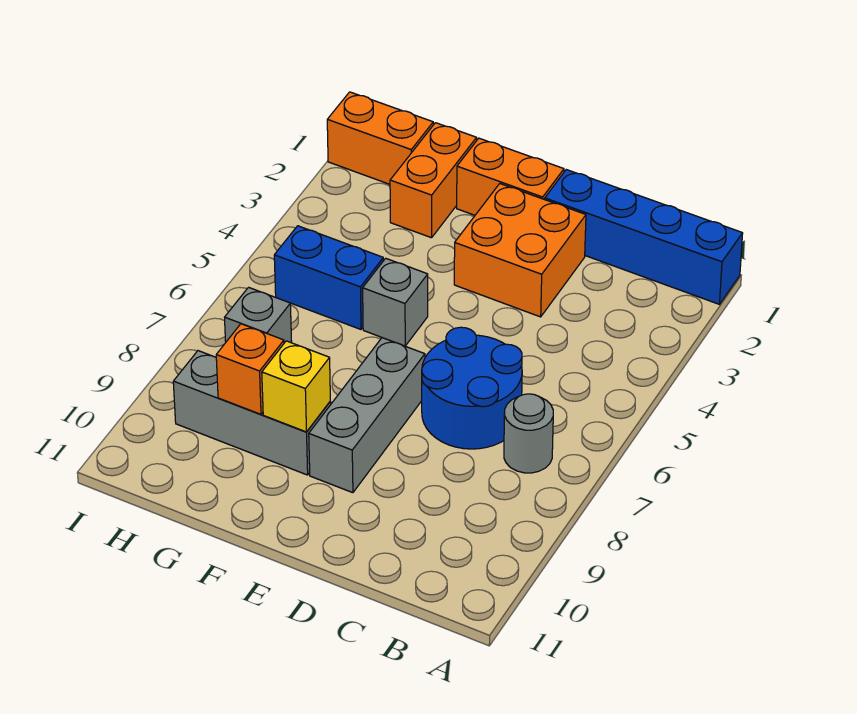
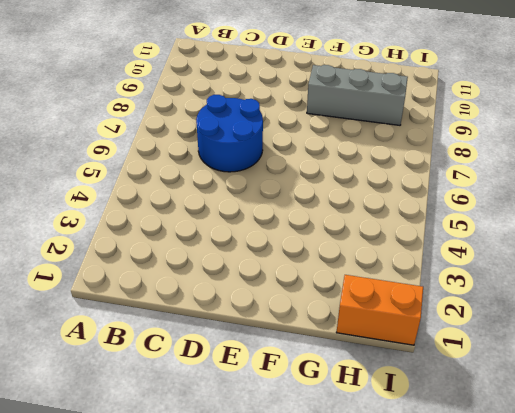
none -> blue 1x4 brick [545,170,743,304]
none -> grey 1x1 round brick [504,394,553,473]
none -> orange 2x2 brick [454,184,586,317]

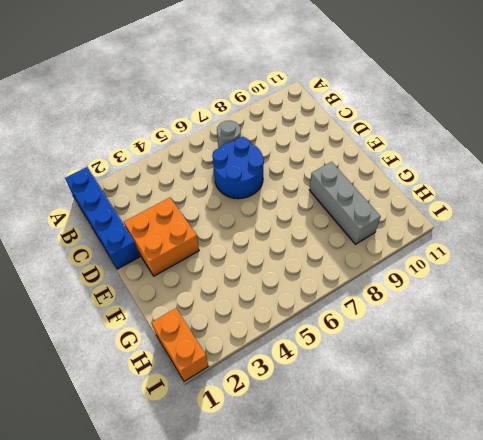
none -> orange 1x2 brick [457,138,564,215]
none -> grey 1x3 brick [309,338,425,493]
none -> grey 1x1 brick [363,258,428,346]

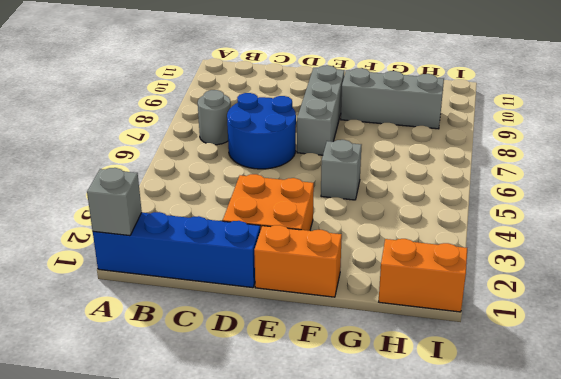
grey 1x1 brick [87,168,142,236] -> grey 1x1 brick moved to [225,287,292,343]
none -> orange 1x2 brick [390,123,477,238]
none -> blue 1x2 brick [274,226,383,329]
none -> yellow 1x1 brick [262,341,330,432]

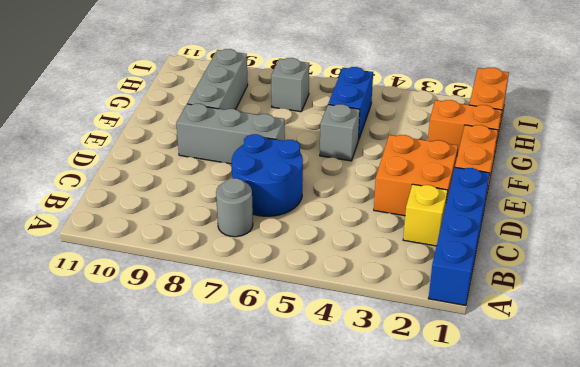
yellow 1x1 brick [403,184,448,246] -> yellow 1x1 brick moved to [262,341,330,432]
none -> orange 1x1 brick [216,324,284,414]

